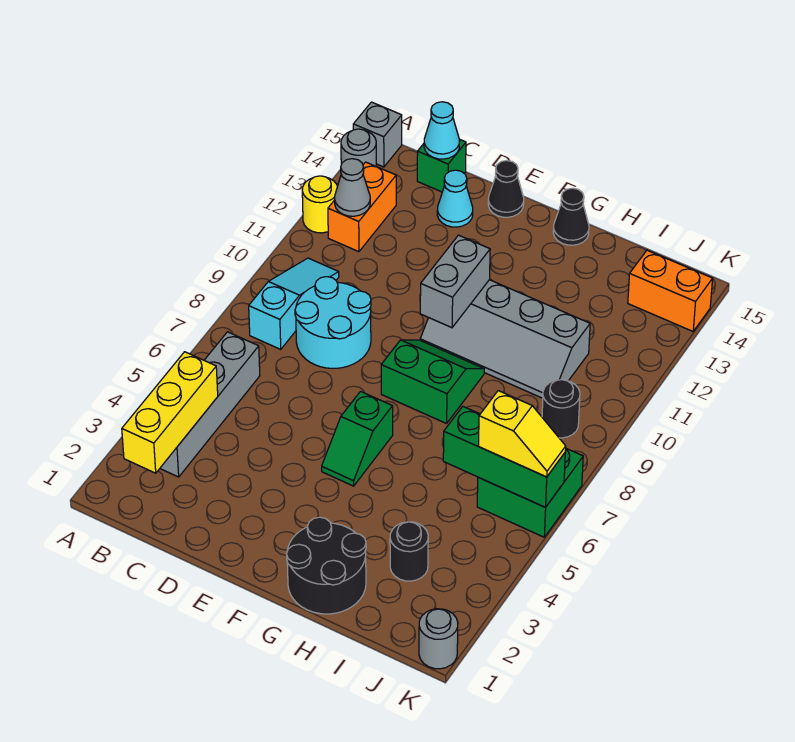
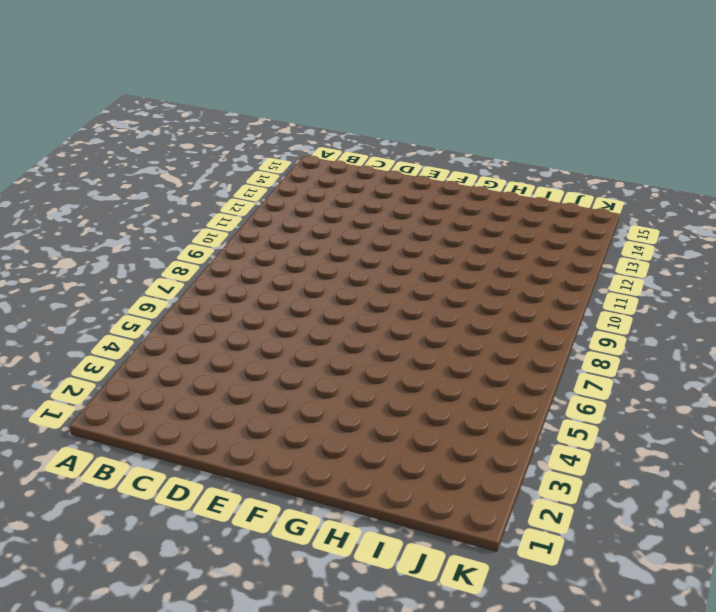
none -> yellow 1x1 round brick [302,176,337,233]
none -> grey 1x1 round brick [341,129,376,166]
none -> grey 1x1 brick [353,102,402,167]

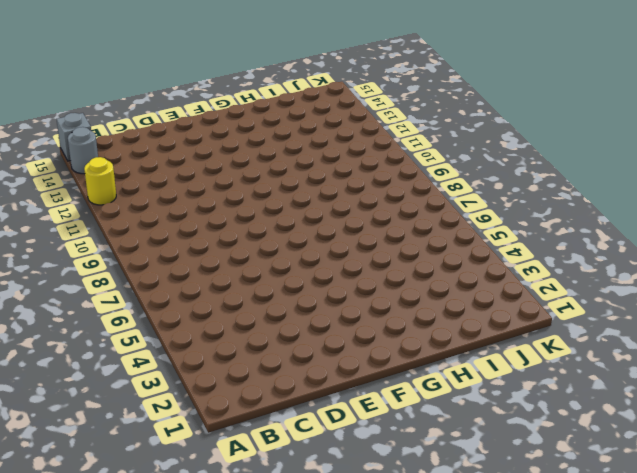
none -> grey 1x4 brick [160,332,260,477]
none -> cyan 1x3 slope [249,258,339,349]
none -> orange 1x2 brick [328,162,396,252]

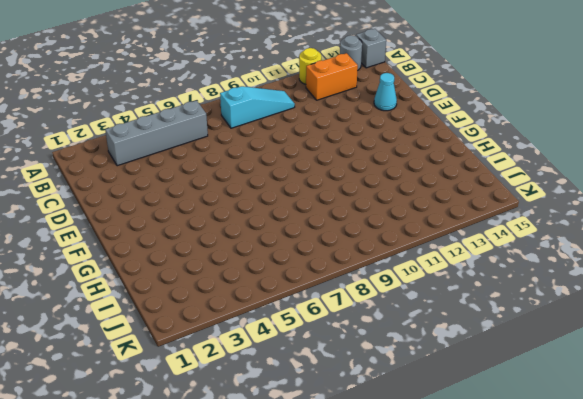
none -> cyan 2x2 round brick [295,277,371,368]
none -> green 1x1 brick [417,140,466,192]
none -> black 1x1 cone [488,160,524,217]

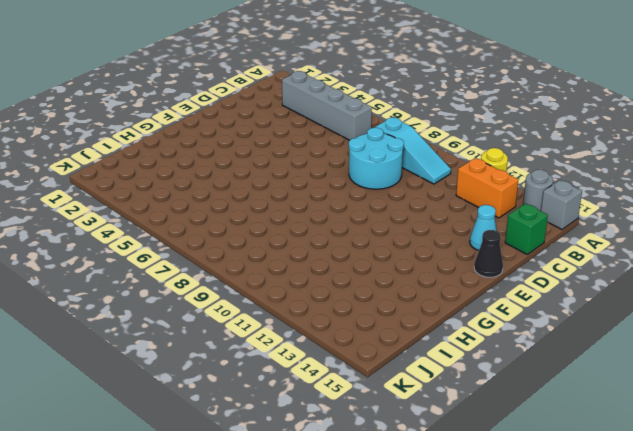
none -> green 1x2 slope [322,391,393,486]
none -> green 2x2 slope [381,340,484,424]
none -> grey 2x4 slope [420,280,590,398]

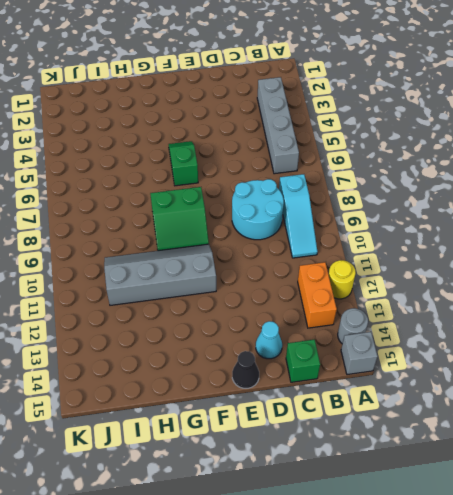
none -> black 2x2 round brick [287,517,366,614]
none -> black 1x1 cone [553,188,589,245]
none -> black 1x1 round brick [390,522,428,581]

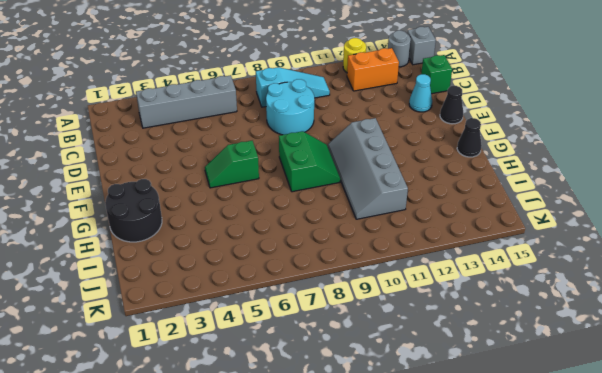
none -> black 1x1 round brick [390,522,428,581]
none -> green 2x2 brick [477,449,583,537]
none -> black 1x1 round brick [542,380,580,438]

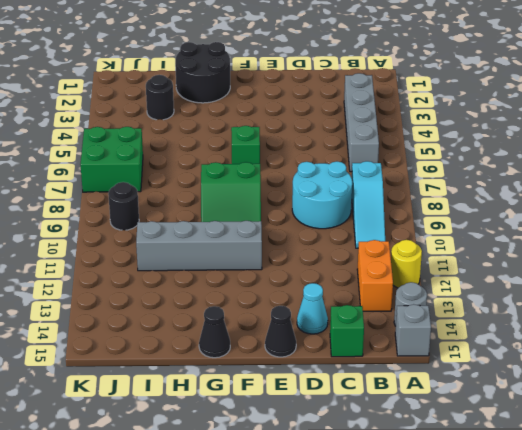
none -> orange 1x2 brick [628,250,713,331]
none -> grey 1x1 round brick [419,609,458,669]
none -> yellow 1x3 brick [122,352,218,473]

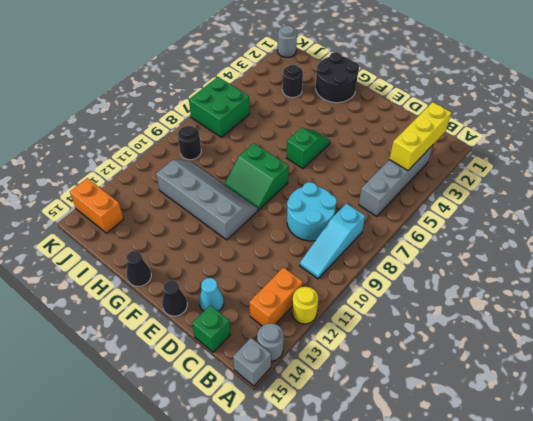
none -> grey 1x1 cone [335,159,370,216]
none -> cyan 1x1 cone [424,102,460,159]
none -> grey 1x2 brick [420,235,490,328]

